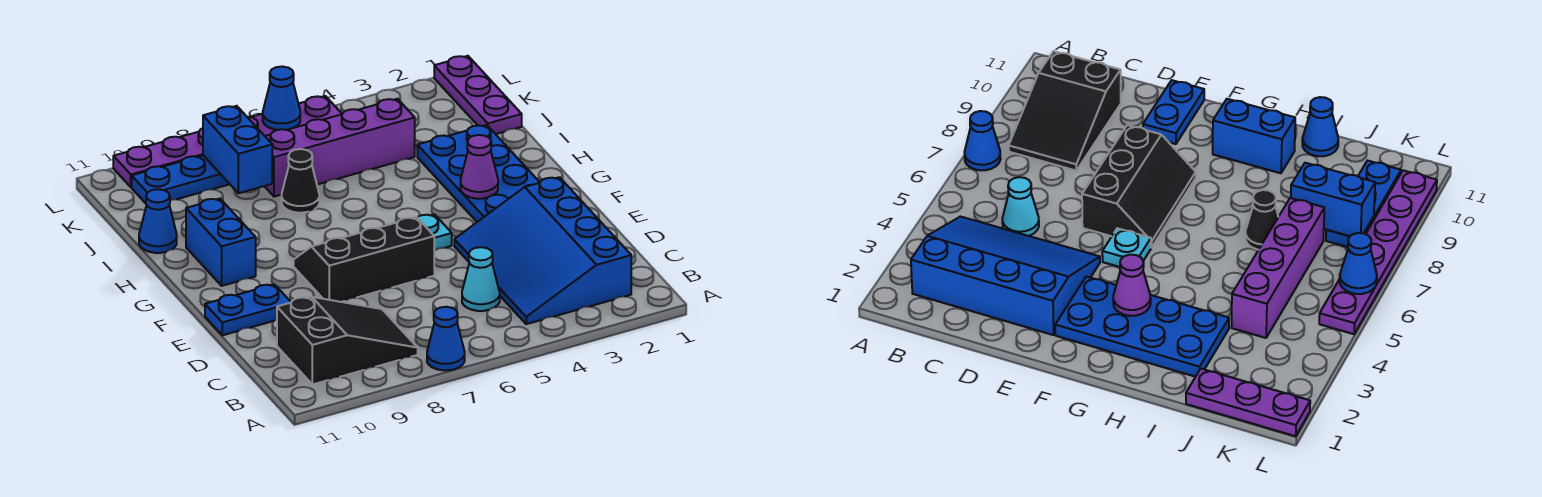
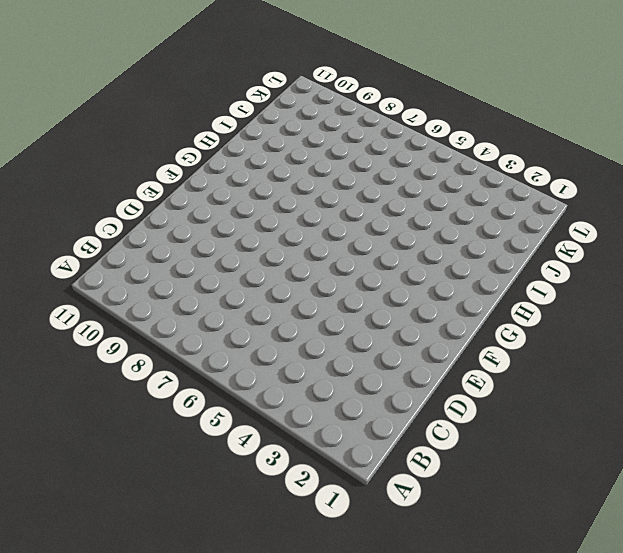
none -> blue 1x1 cone [427,307,465,370]
none -> blue 3x4 slope [454,177,631,324]
none -> black 2x3 slope [277,297,418,384]

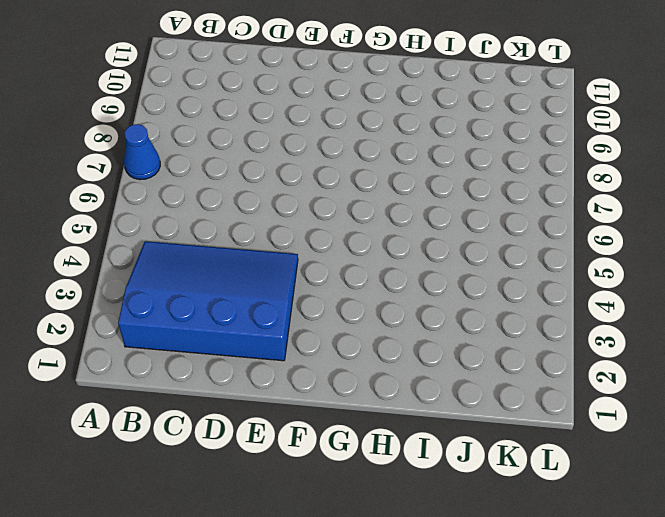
none -> black 2x3 slope [277,297,418,384]
none -> cyan 1x1 cone [462,247,500,311]
none -> black 2x3 slope [294,217,434,302]

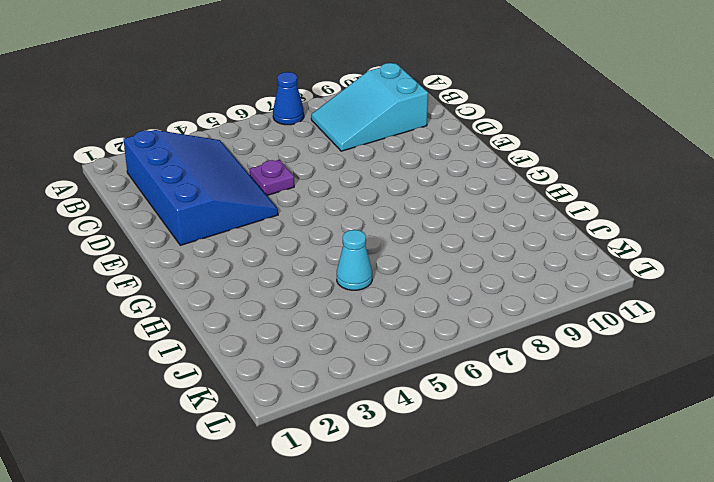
cyan 2x3 slope [311,63,428,151] -> black 2x3 slope [277,297,418,384]
purple 1x1 plate [250,160,294,195] -> none
cyan 1x1 cone [337,230,372,290] -> cyan 1x1 cone moved to [462,247,500,311]
none -> black 2x3 slope [294,217,434,302]
none -> blue 1x2 plate [205,284,291,335]
none -> blue 2x4 plate [417,125,540,222]

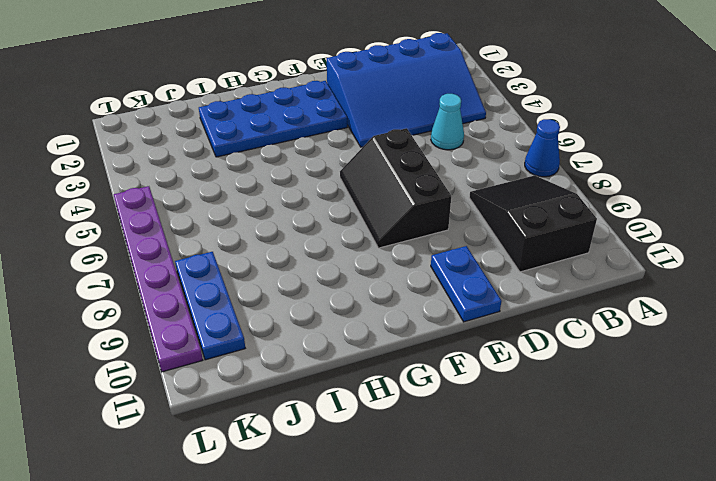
none -> cyan 1x1 plate [417,214,452,251]
none -> blue 1x2 brick [186,199,256,286]
none -> black 1x1 cone [282,149,319,213]

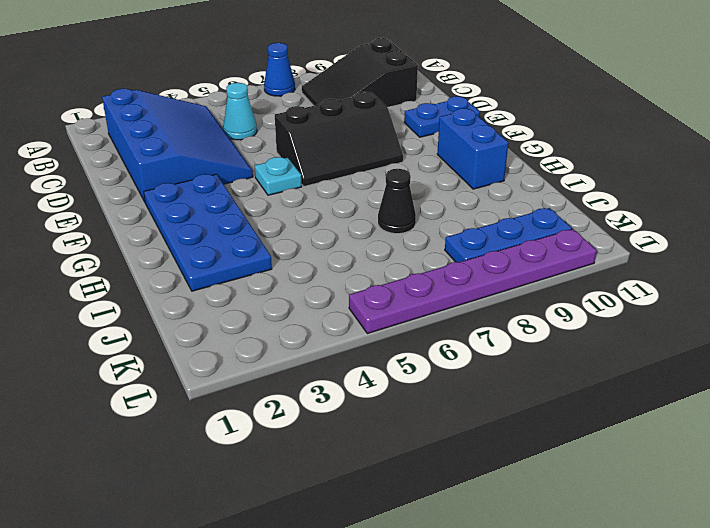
none -> blue 1x1 cone [139,189,177,253]
none -> purple 1x3 plate [434,56,522,134]
none -> purple 1x4 brick [265,99,415,197]

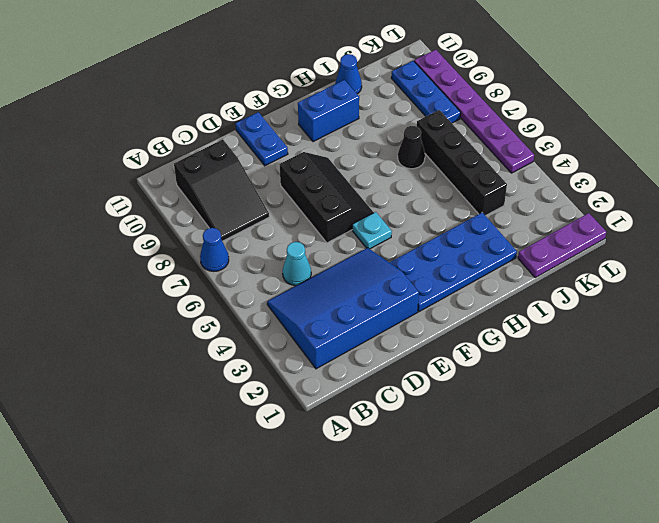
black 1x4 brick [417,110,507,216] -> purple 1x4 brick [265,99,415,197]
none -> purple 1x1 cone [461,135,498,199]
none -> blue 1x2 brick [203,106,272,193]
none -> blue 1x1 cone [263,67,300,130]

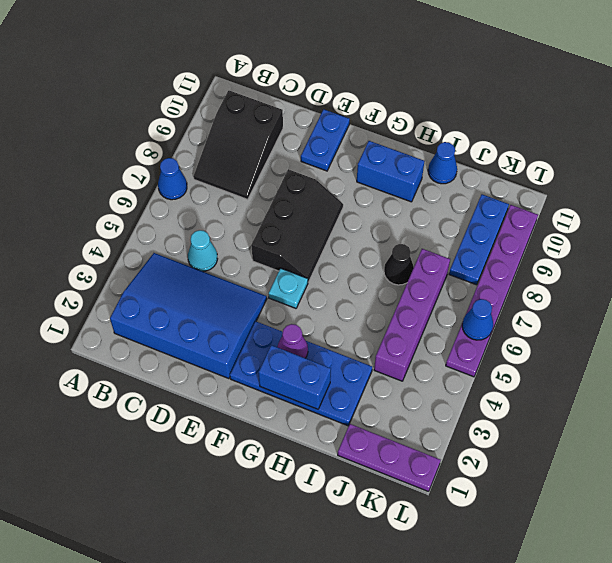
blue 1x2 brick [259,345,331,409] -> blue 1x2 brick moved to [203,106,272,193]

